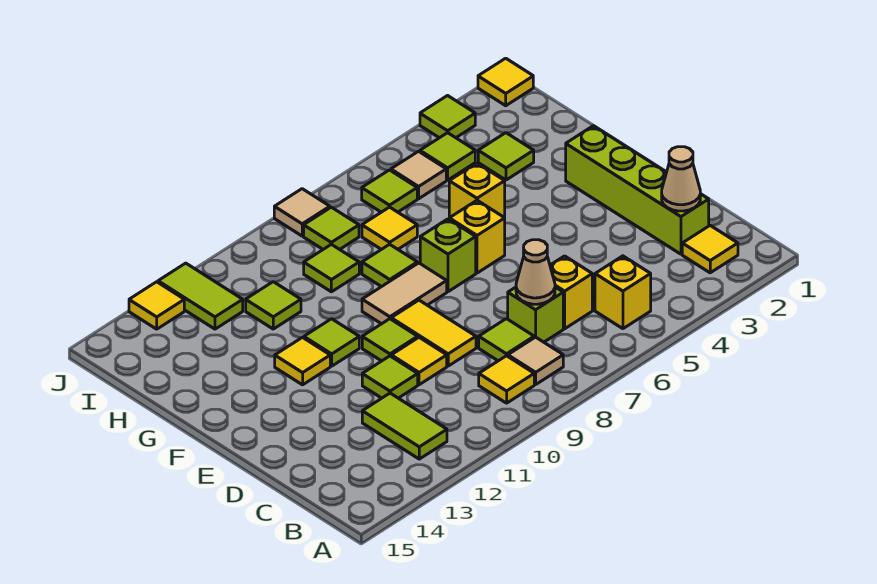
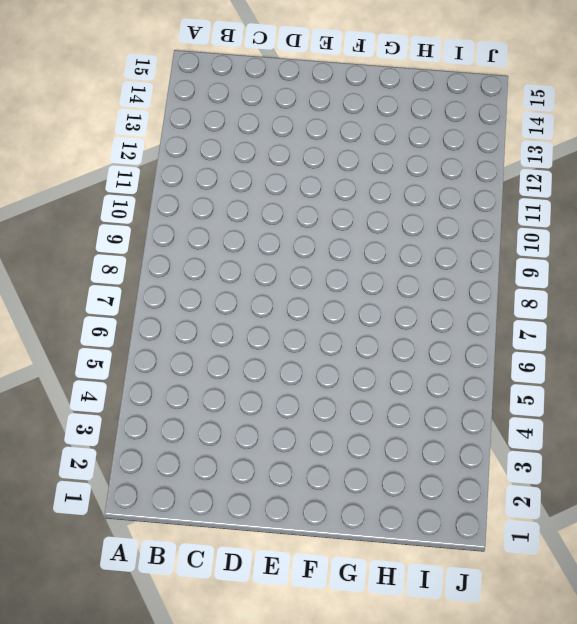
none -> yellow 1x1 tile [682,226,738,273]
none -> yellow 1x1 brick [595,256,651,329]
none -> tan 1x1 tile [508,337,563,384]
none -> yellow 1x1 tile [479,356,534,403]

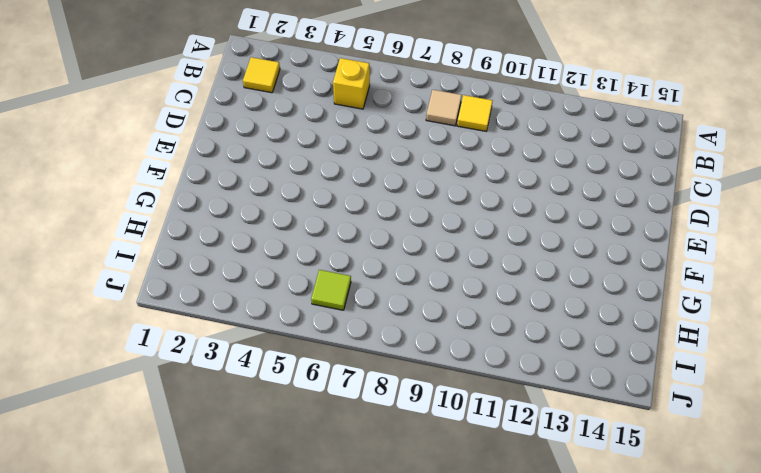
none -> lime 1x2 tile [362,393,447,459]
none -> lime 1x4 brick [566,126,709,254]
none -> yellow 1x1 brick [550,256,592,329]
none -> lime 1x1 brick [508,287,563,342]

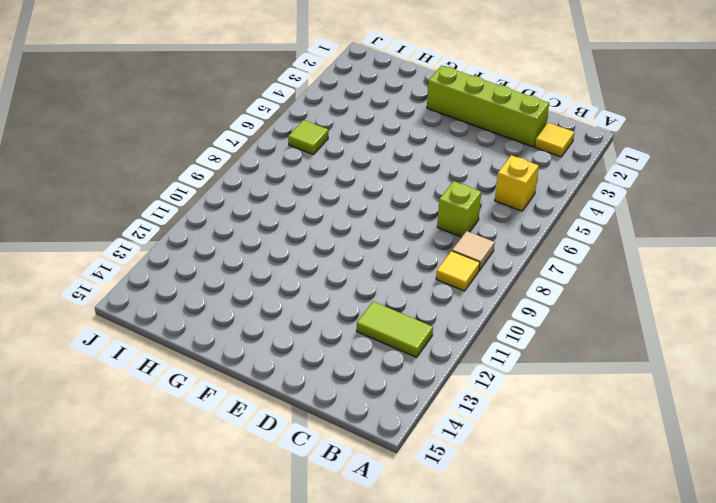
none -> yellow 1x1 brick [550,256,592,329]
none -> lime 1x1 tile [479,319,534,361]
none -> yellow 1x2 tile [391,300,476,366]
none -> yellow 1x1 tile [391,337,447,385]

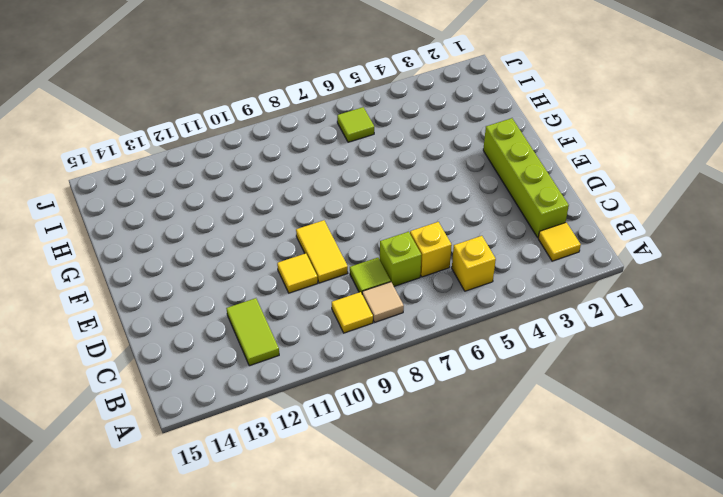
none -> lime 1x1 tile [362,356,418,398]
none -> lime 1x1 tile [362,319,418,361]
none -> yellow 1x1 brick [449,200,505,273]
none -> lime 1x1 brick [420,219,476,292]

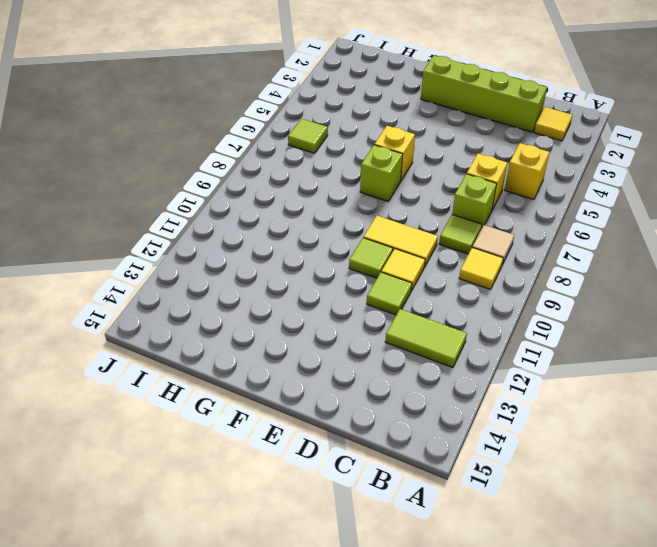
none -> tan 1x2 tile [362,263,447,324]
none -> lime 1x1 tile [304,319,359,366]
none -> yellow 1x1 tile [275,338,330,385]
none -> yellow 1x1 brick [449,163,505,218]

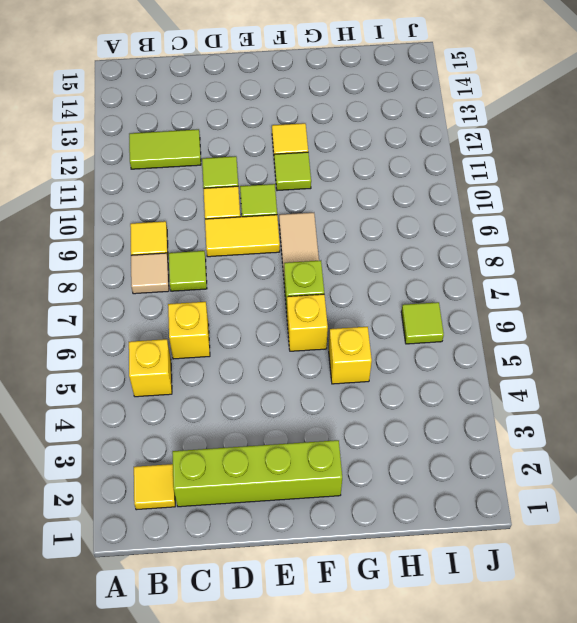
none -> lime 1x1 brick [508,287,563,342]
none -> lime 1x1 tile [362,244,417,287]
none -> lime 1x1 tile [478,133,534,180]
none -> yellow 1x1 tile [362,207,417,249]

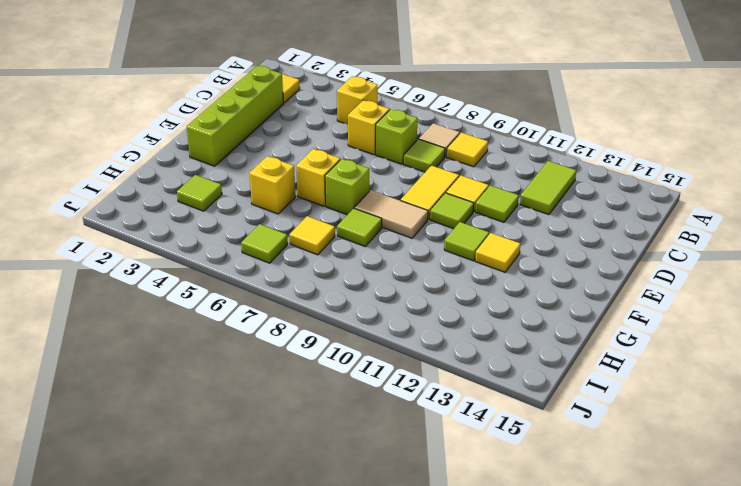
none -> lime 1x1 tile [304,244,359,292]
none -> lime 1x1 tile [246,282,301,329]
none -> lime 1x1 tile [420,133,475,180]
none -> tan 1x1 tile [391,151,446,199]

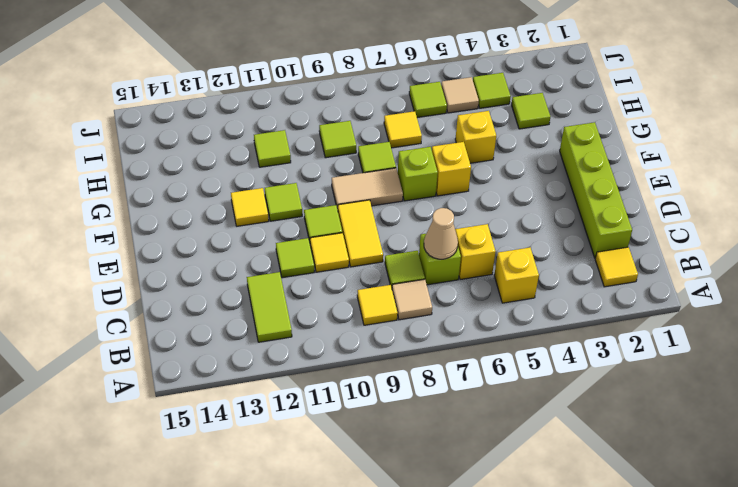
none -> lime 1x1 tile [304,207,359,249]
none -> lime 1x2 tile [158,263,243,329]
none -> yellow 1x1 tile [478,58,533,106]
none -> lime 1x1 tile [420,96,475,138]

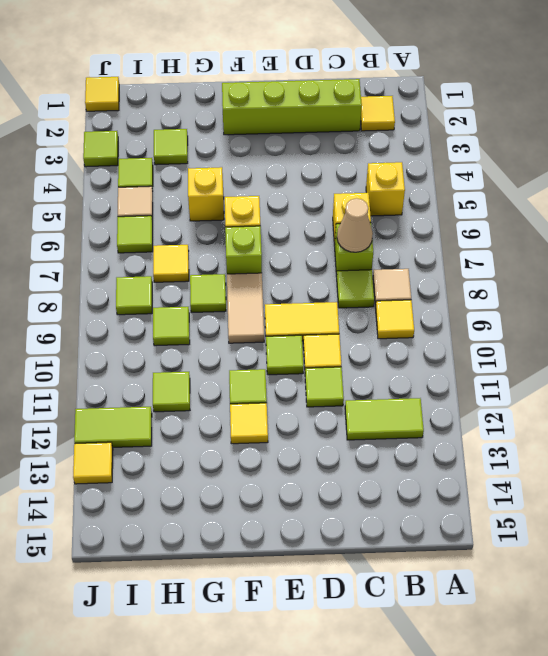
none -> tan 1x1 tile [274,189,330,236]
none -> tan 1x1 cone [662,147,700,211]

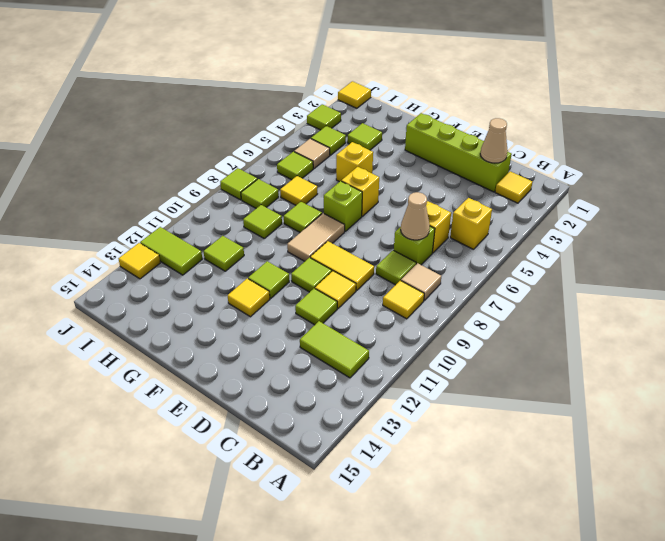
lime 1x1 tile [220,168,257,200] -> tan 1x1 tile [274,189,330,236]

